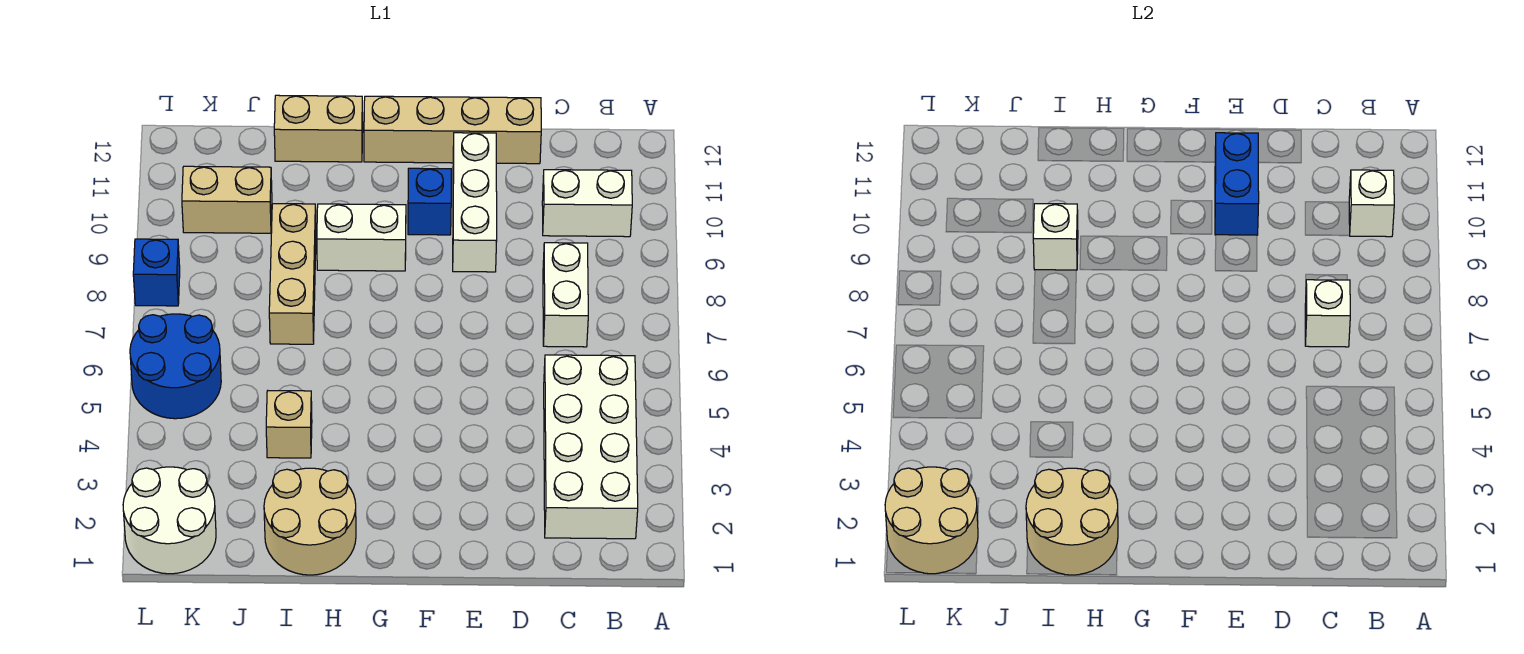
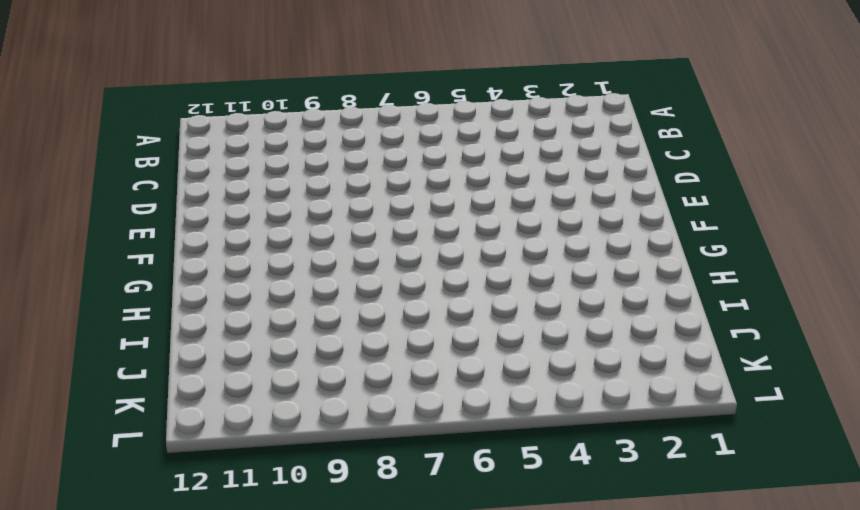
none -> white 2x4 brick [544,355,638,539]
none -> white 1x2 brick [542,170,632,237]
none -> white 1x2 brick [543,243,588,347]

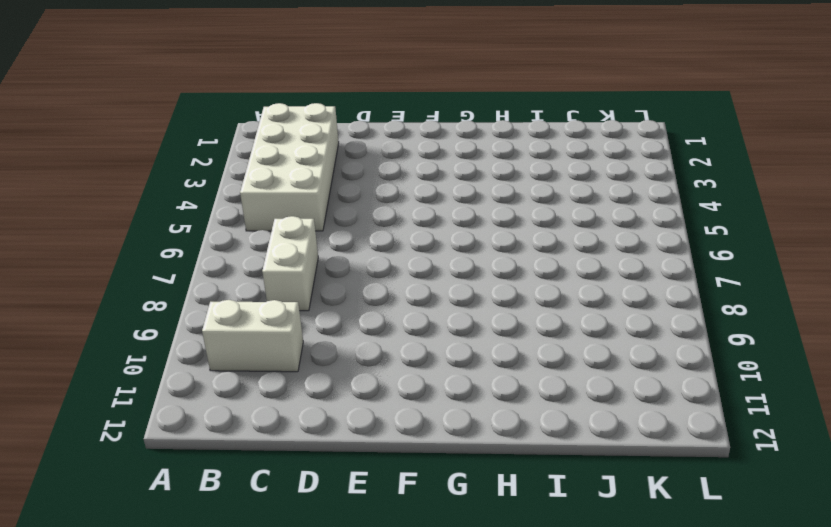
none -> tan 1x4 brick [364,96,541,164]
none -> white 1x3 brick [453,133,497,272]
none -> blue 1x1 brick [408,168,451,235]

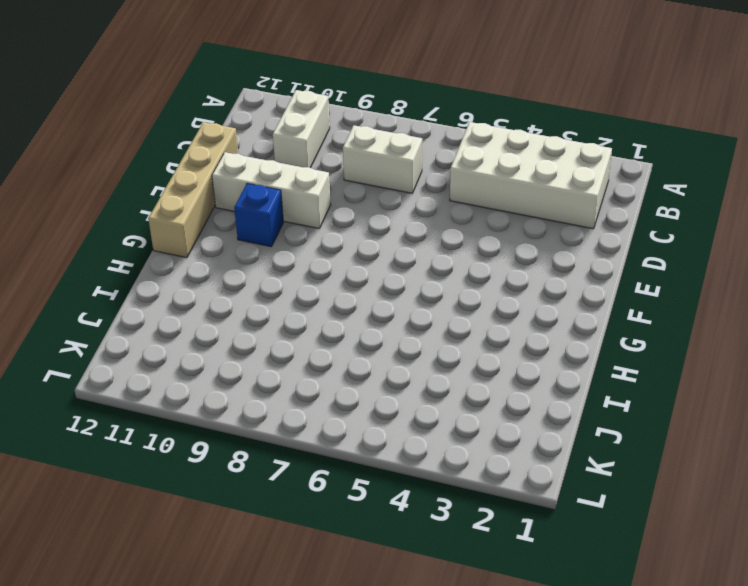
none -> white 1x2 brick [317,204,406,271]
none -> tan 2x2 round brick [264,468,356,575]
none -> tan 1x2 brick [274,95,363,162]

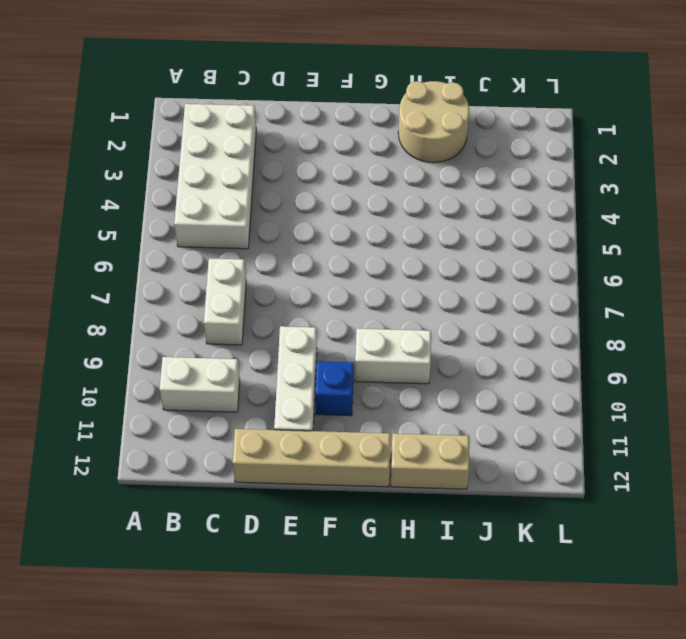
none -> tan 1x1 brick [266,391,312,458]
none -> tan 1x3 brick [269,204,316,344]
none -> tan 1x2 brick [182,166,272,233]

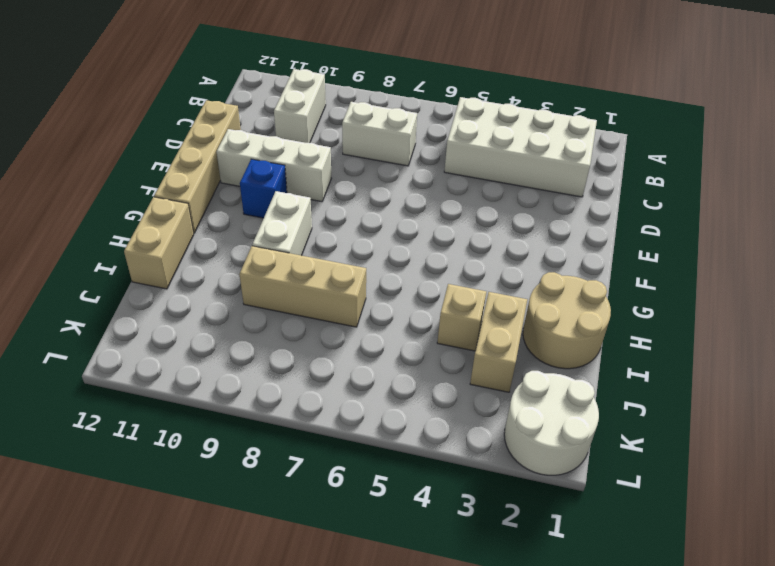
tan 1x2 brick [470,292,527,392] -> tan 1x2 brick moved to [182,166,272,233]
none -> blue 2x2 round brick [130,314,221,419]
none -> blue 1x1 brick [133,239,180,306]
none -> white 1x1 brick [1349,170,1394,237]

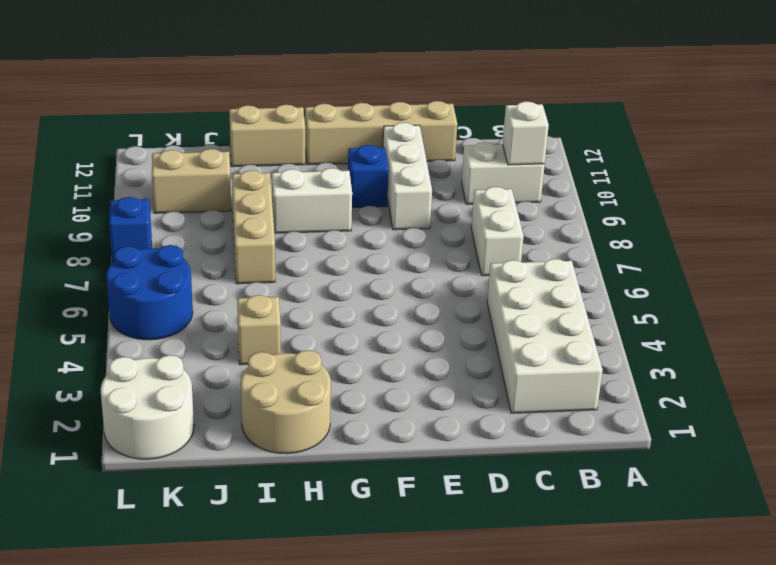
none -> white 1x1 brick [1305,280,1350,347]
none -> blue 1x2 brick [1215,133,1259,235]
none -> tan 2x2 round brick [1026,468,1118,575]

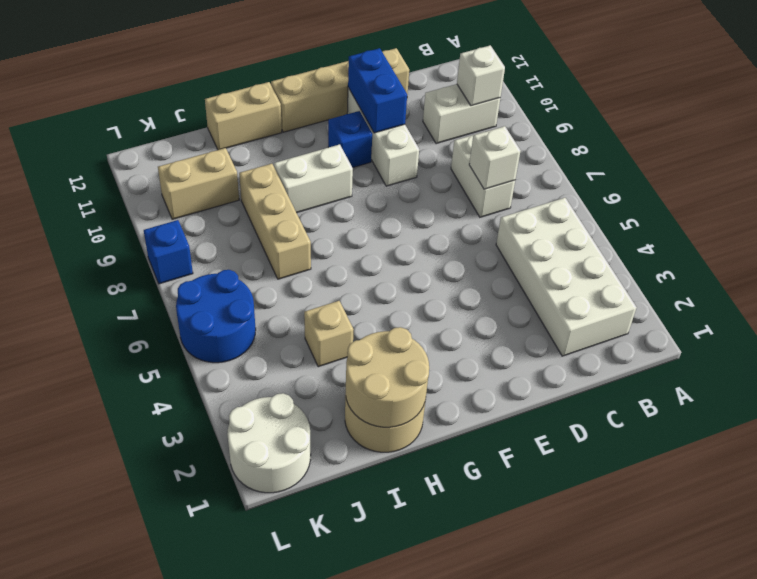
none -> white 1x1 brick [1033,204,1078,270]
none -> tan 2x2 round brick [885,467,978,574]

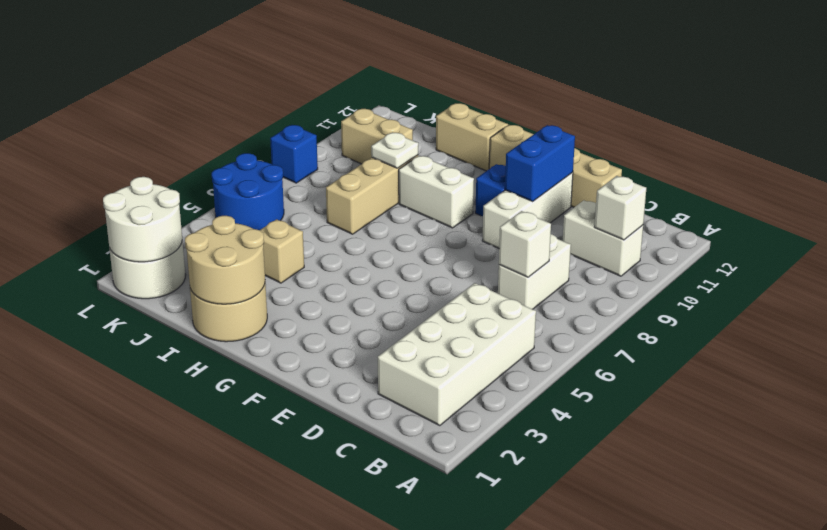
white 1x1 plate [371,132,418,168] -> white 1x1 brick [1033,204,1078,270]
white 2x2 round brick [103,177,182,262] -> tan 2x2 round brick [885,467,978,574]

